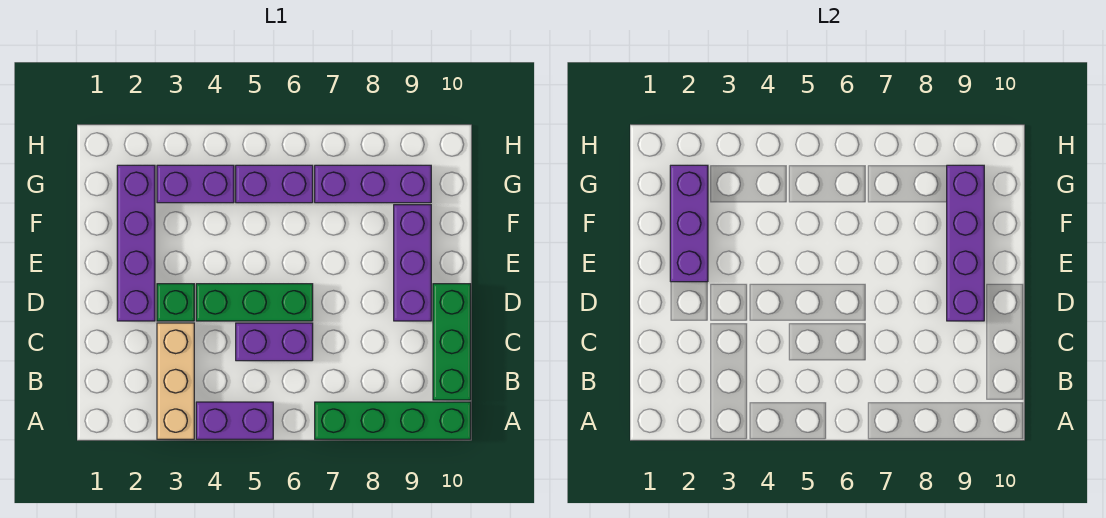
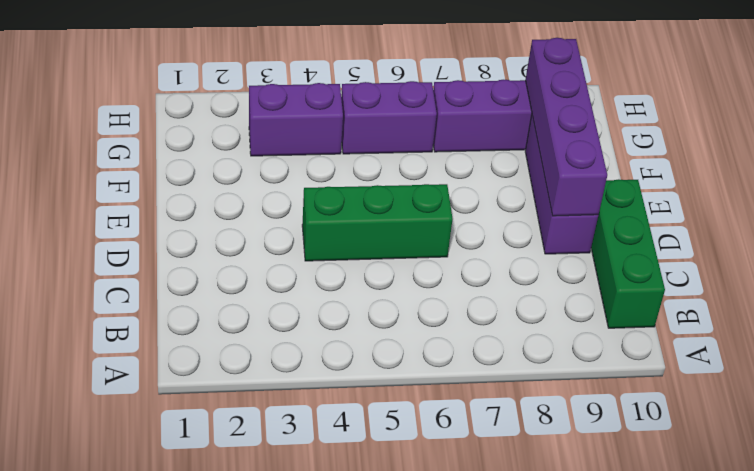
none -> tan 1x3 brick [157,323,194,439]
none -> purple 1x2 brick [196,402,273,439]
none -> green 1x4 brick [315,402,471,439]

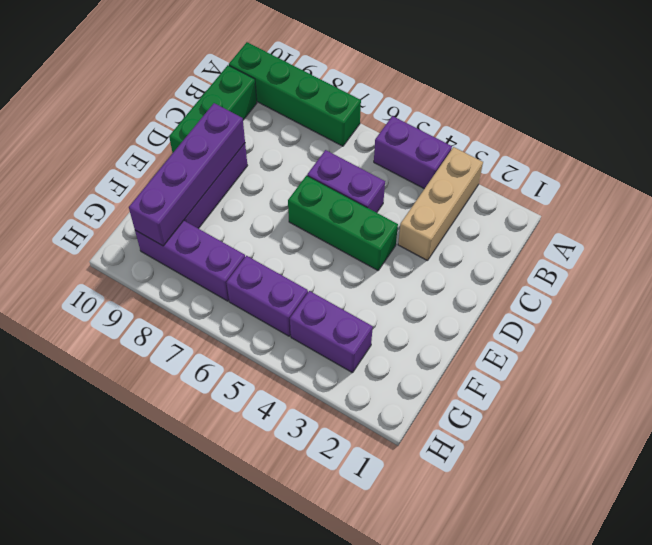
none -> purple 1x4 brick [117,165,155,321]
none -> green 1x1 brick [157,284,194,321]
none -> purple 1x3 brick [670,165,708,282]

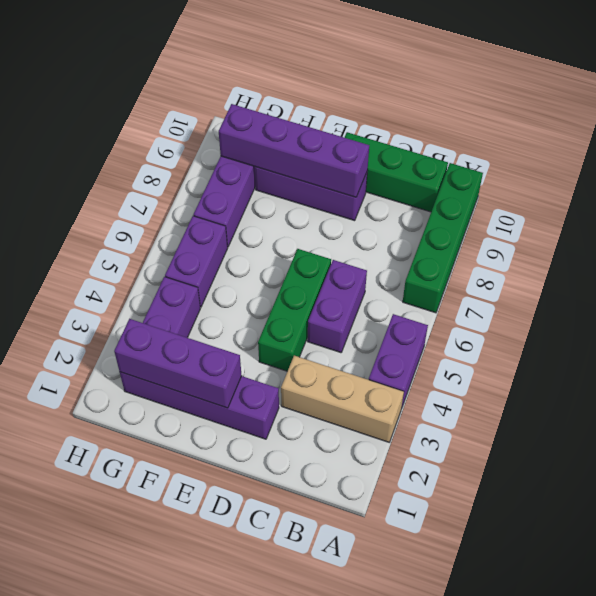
none -> green 1x1 brick [157,284,194,321]

